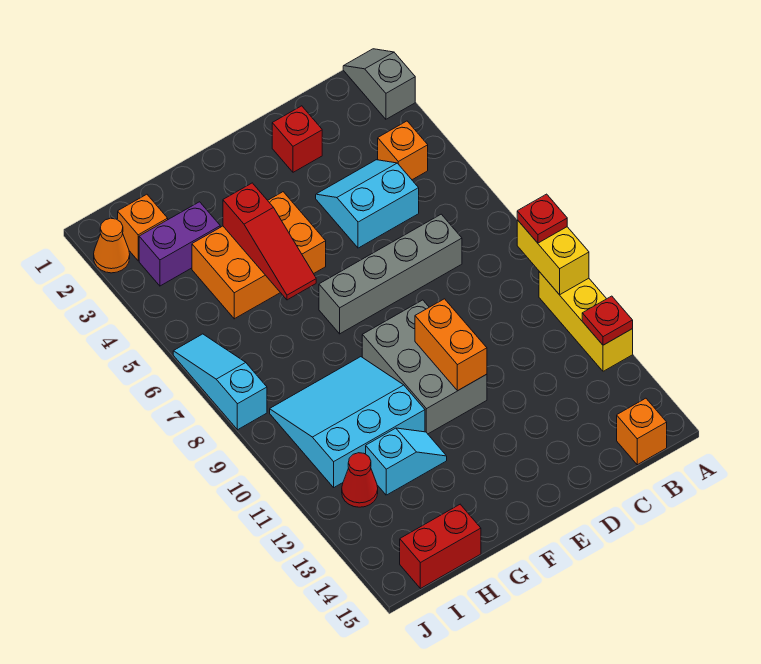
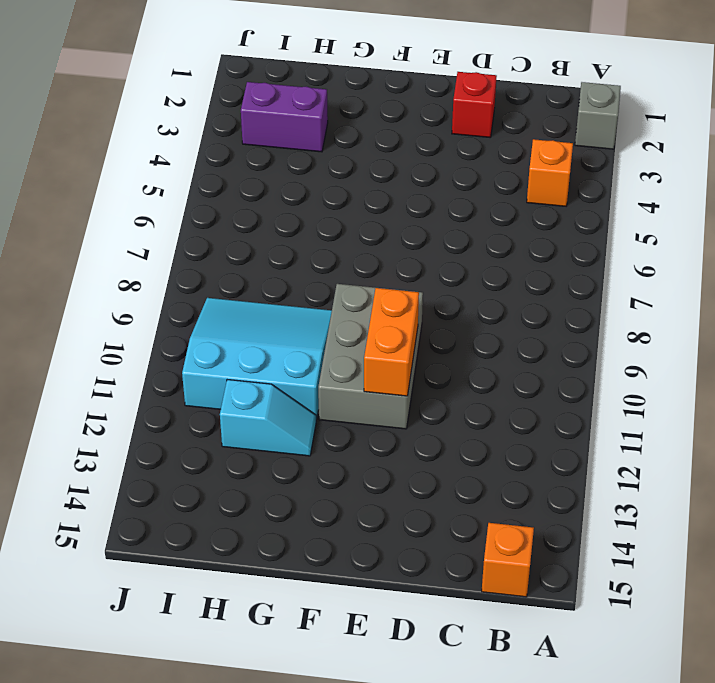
none -> yellow 1x3 brick [539,272,633,371]
none -> cyan 2x2 slope [316,160,419,248]
none -> grey 1x4 brick [319,214,462,334]

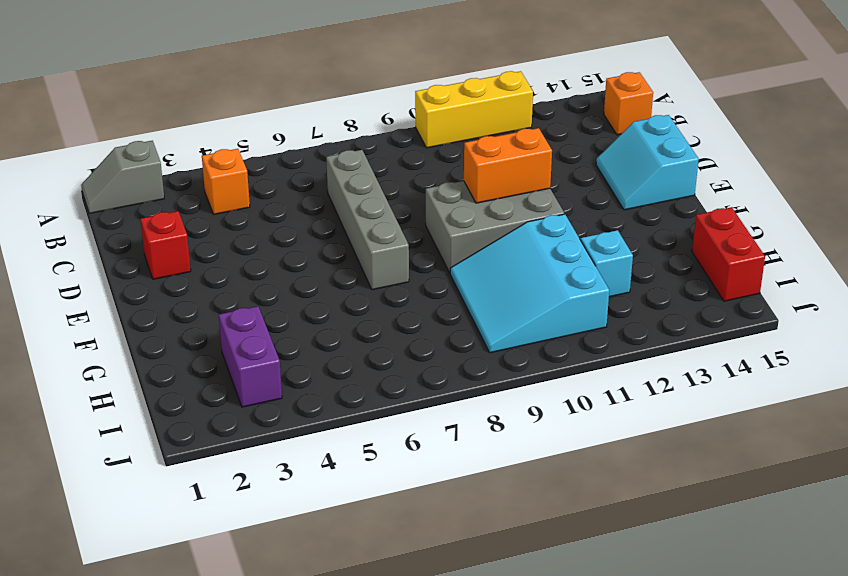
cyan 2x2 slope [596,115,699,210] -> cyan 2x2 slope moved to [316,160,419,248]
none -> orange 2x3 brick [192,192,326,319]
none -> orange 1x1 brick [118,194,168,261]
none -> red 1x1 cone [342,453,378,507]

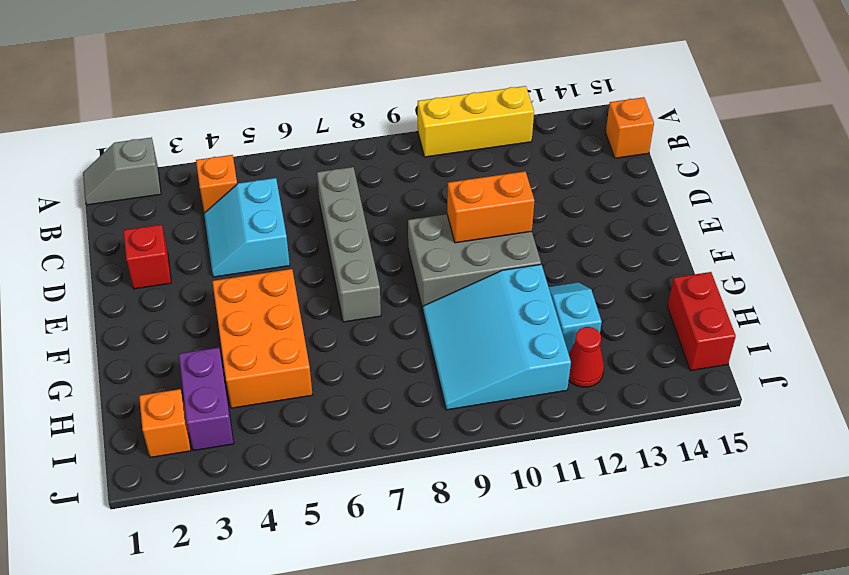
none -> orange 1x1 cone [94,218,130,273]
none -> cyan 1x3 slope [173,334,267,430]
none -> yellow 1x2 brick [517,220,589,295]

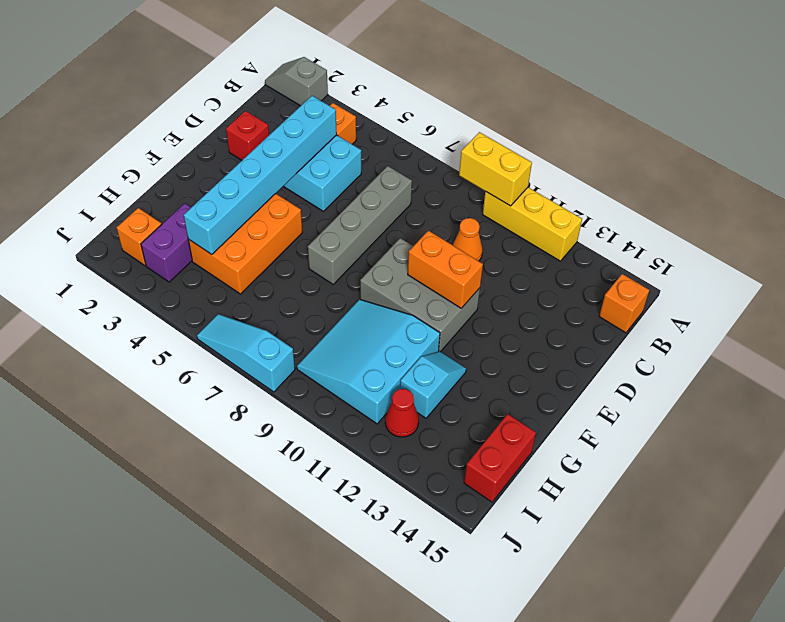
cyan 1x6 brick [184,96,337,255] -> red 1x3 slope [223,183,316,300]
orange 1x1 cone [453,218,483,261] -> orange 1x1 cone moved to [94,218,130,273]
none -> red 1x1 plate [582,296,633,345]
none -> red 1x1 plate [517,194,567,243]

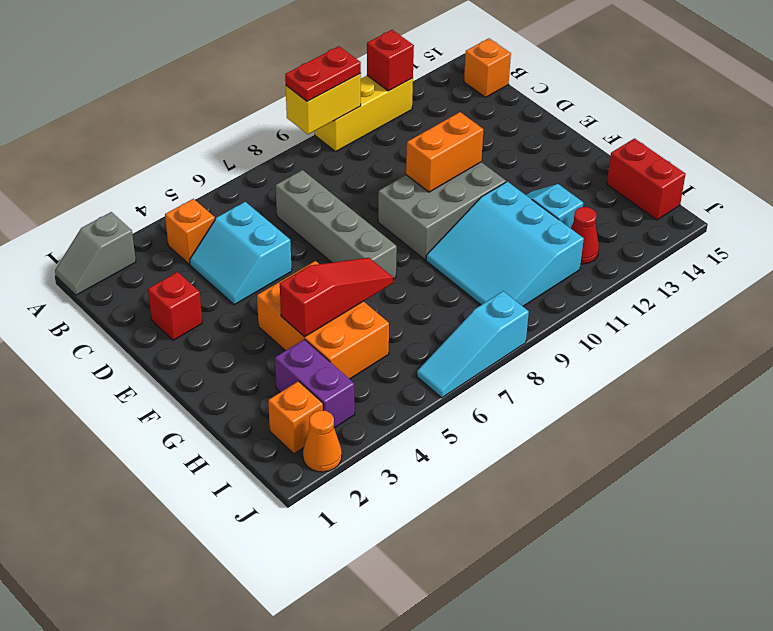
red 1x2 plate [285,46,361,102] -> red 1x1 plate [517,194,567,243]
red 1x1 brick [367,30,414,91] -> red 1x1 plate [582,296,633,345]

